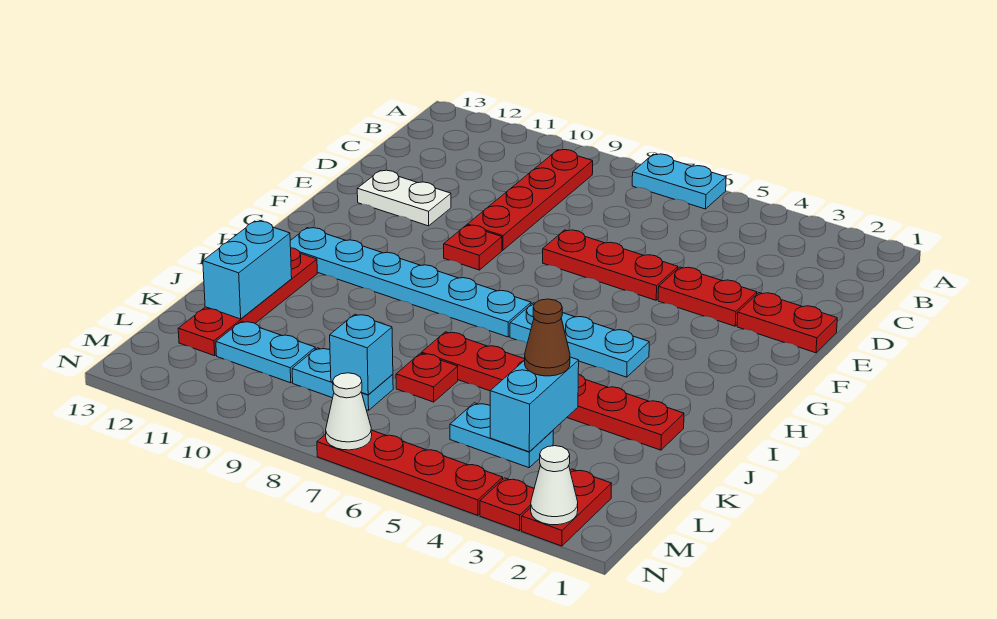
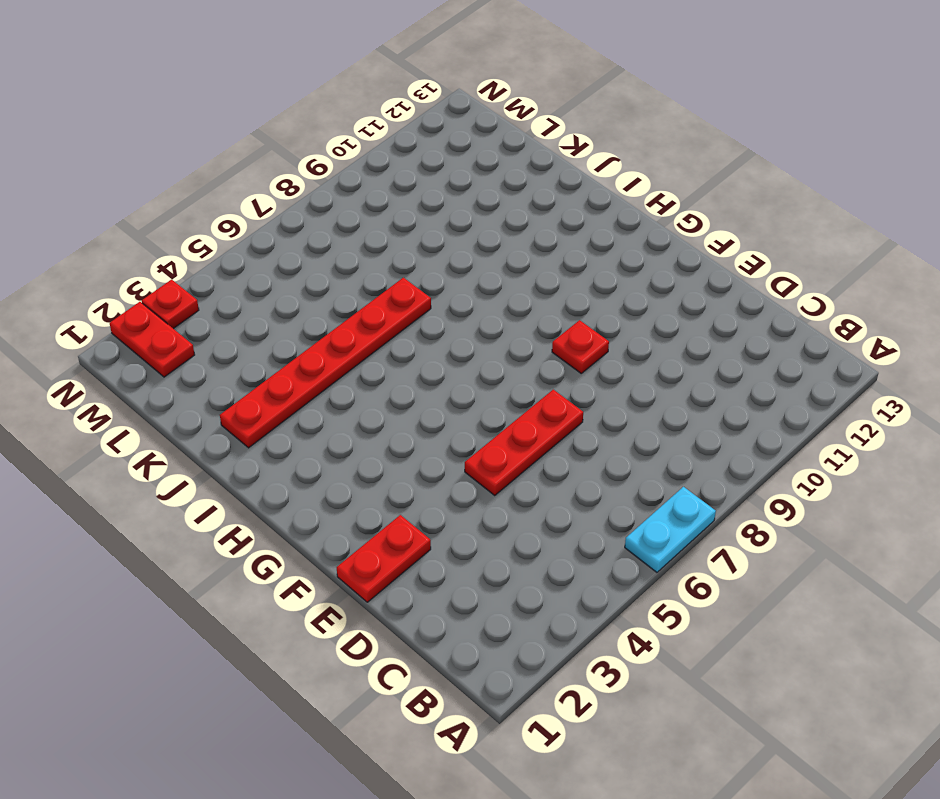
none -> red 1x4 plate [467,150,593,250]
none -> red 1x2 plate [658,267,757,326]
none -> white 1x2 plate [357,170,451,226]

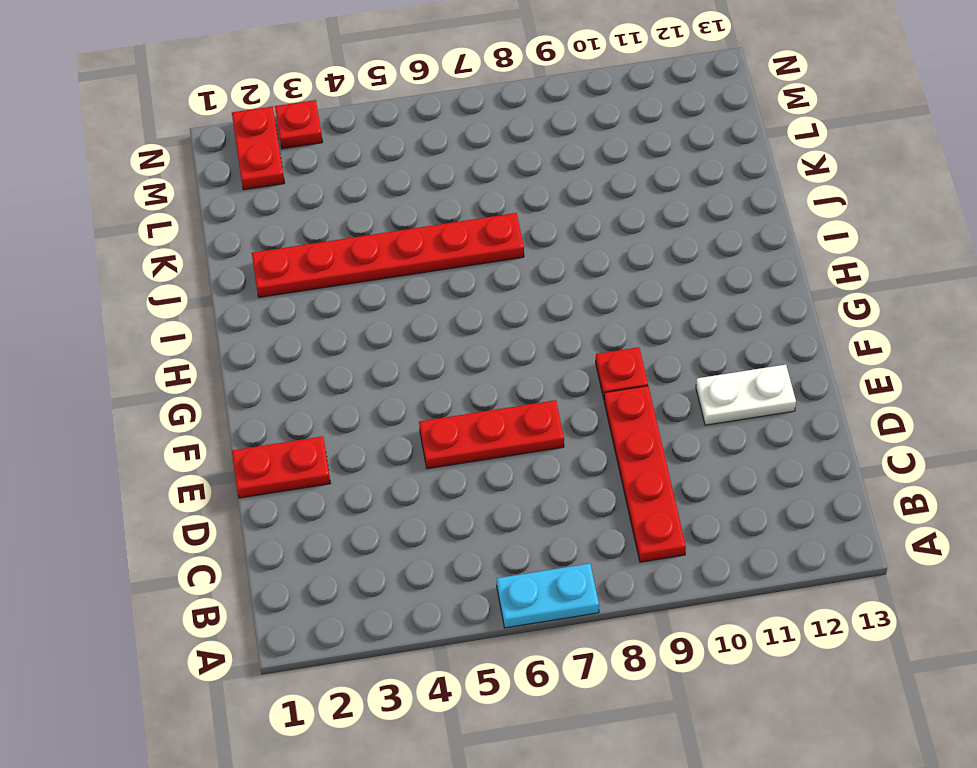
none -> red 1x2 plate [658,267,757,326]
none -> cyan 1x3 plate [510,303,649,377]
none -> cyan 1x6 plate [290,228,531,337]

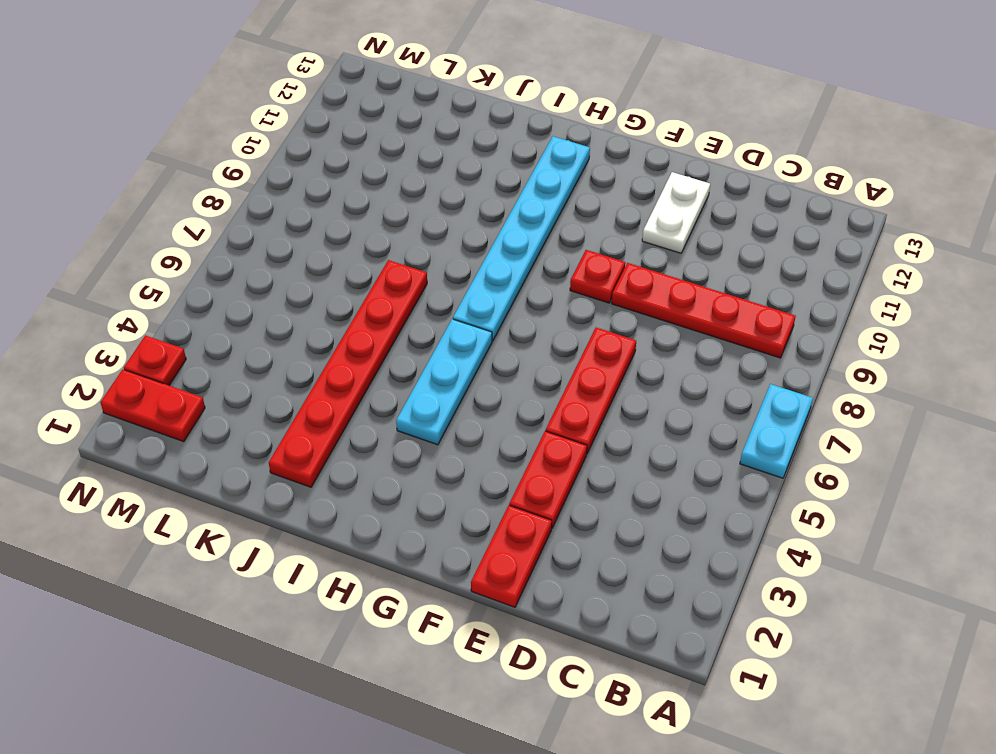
none -> red 1x4 plate [178,248,317,356]
none -> red 1x1 plate [396,353,458,402]
none -> cyan 1x2 plate [450,403,553,468]

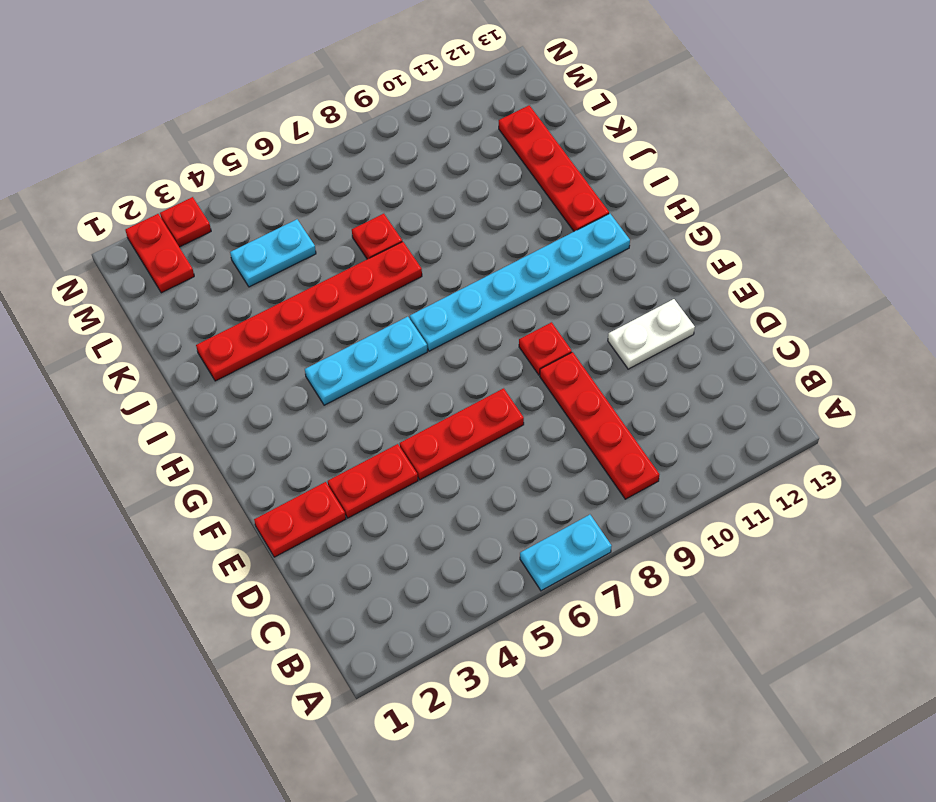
none -> cyan 1x2 plate [292,348,393,410]
none -> cyan 1x2 plate [216,321,315,383]
none -> red 1x4 plate [317,430,503,515]

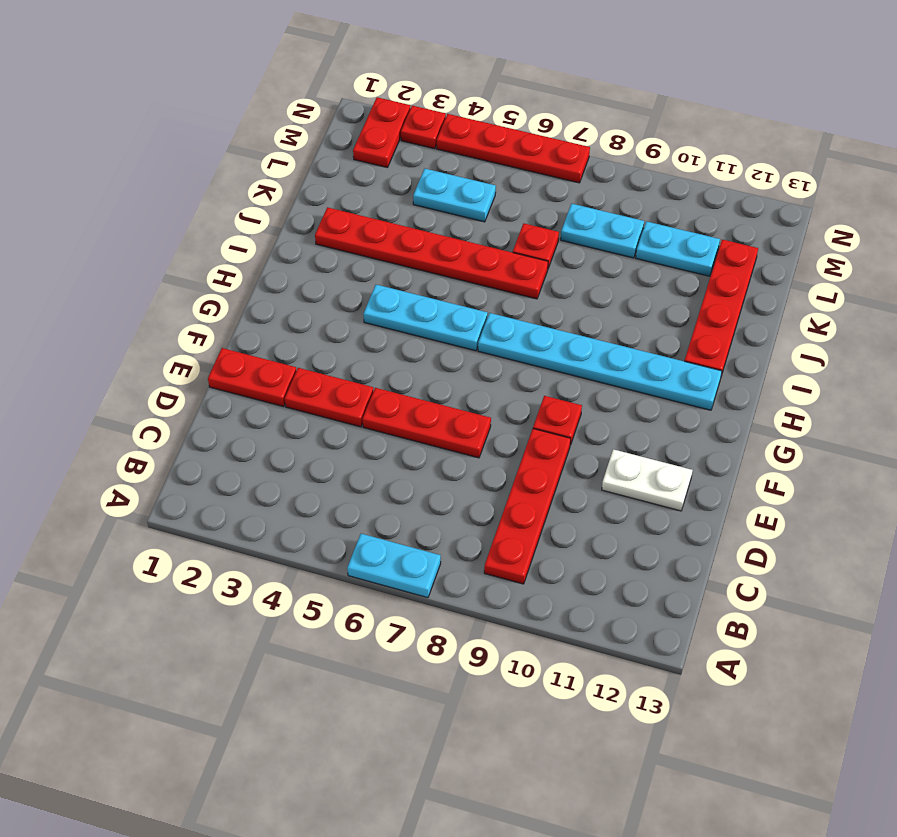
none -> cyan 1x2 brick [203,221,292,319]
none -> cyan 1x2 brick [490,357,579,452]
none -> cyan 1x1 brick [330,314,393,395]

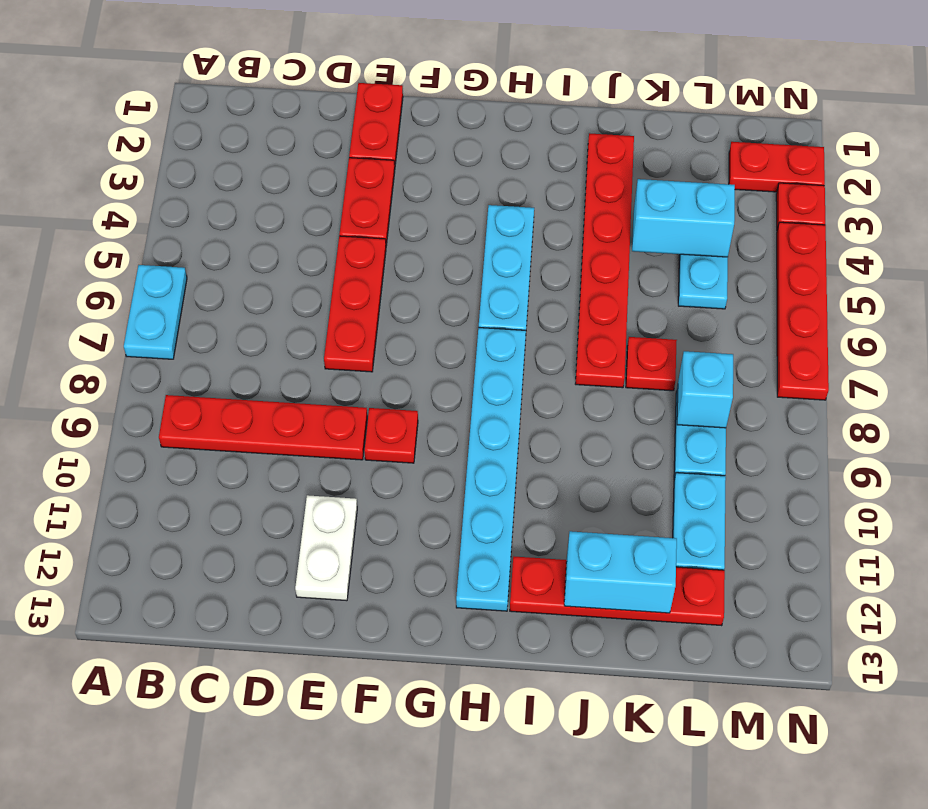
none -> white 1x1 cone [531,446,578,525]
none -> white 1x1 cone [326,373,372,450]
none -> brown 1x1 cone [525,299,570,376]

